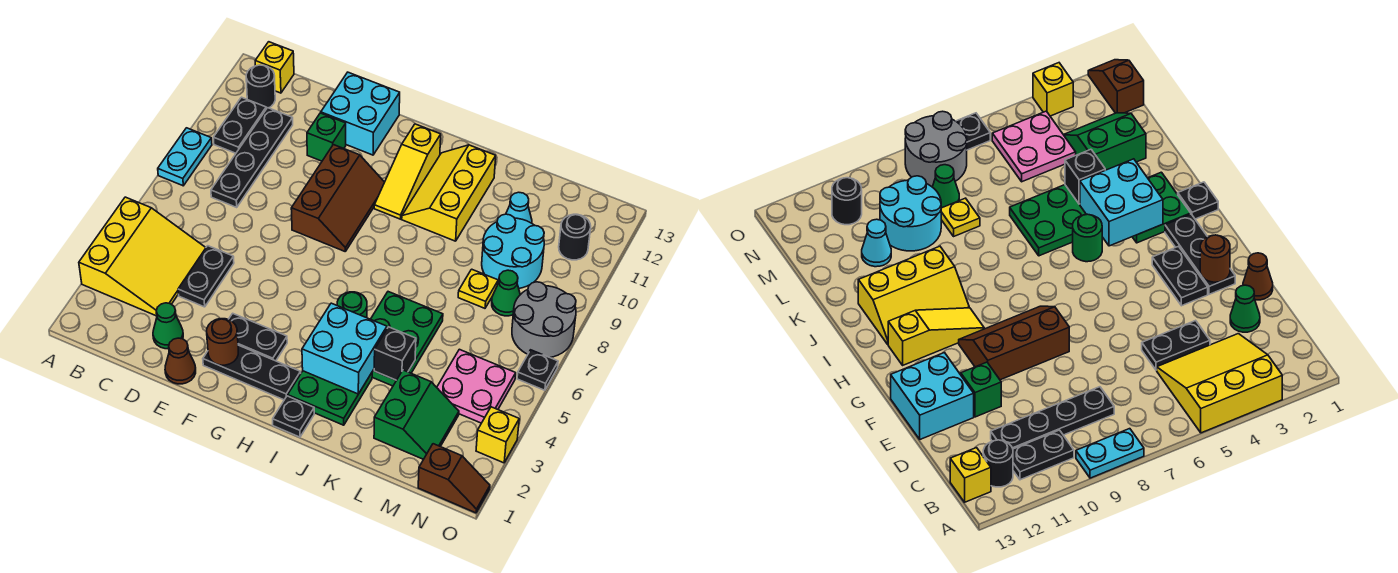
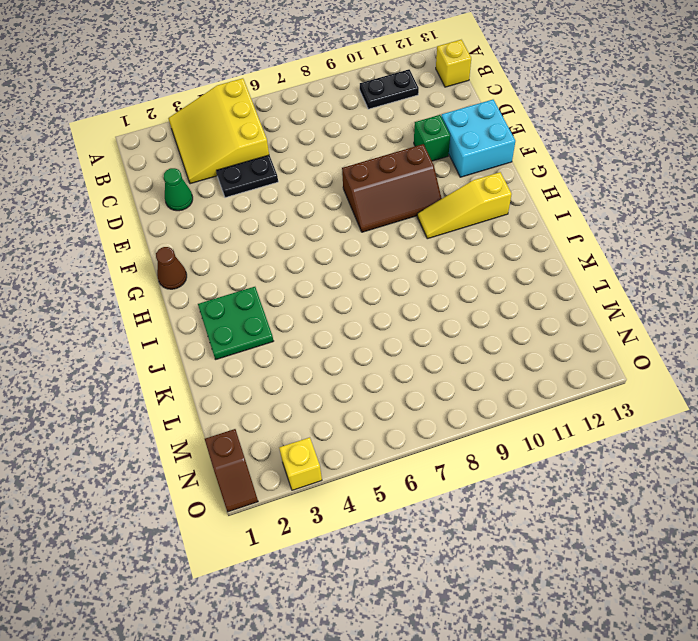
yellow 3x3 slope [168,78,269,184] -> yellow 3x3 slope turned to [79,197,206,316]
brown 1x1 cone [156,247,187,289] -> brown 1x1 cone moved to [165,338,196,384]
none -> cyan 1x2 plate [158,128,212,186]
none -> black 1x1 round brick [246,65,275,109]
none -> black 1x4 plate [211,108,293,207]
none -> black 1x3 plate [203,345,301,400]

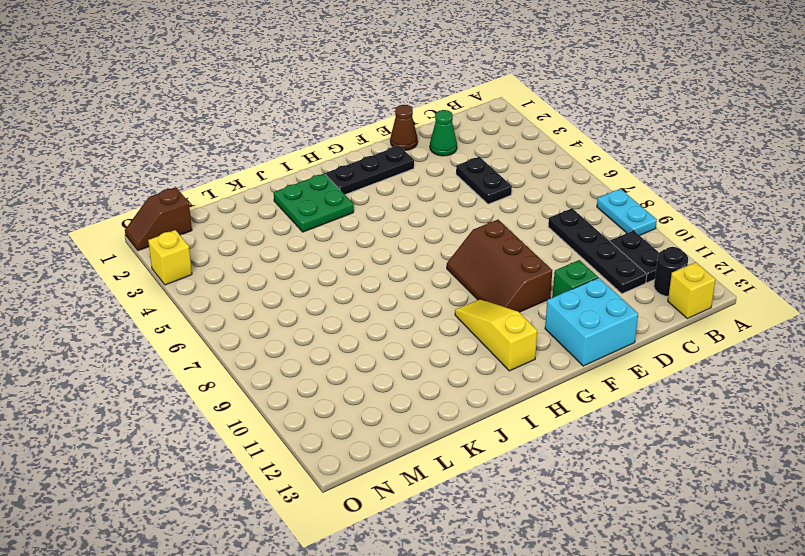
none -> yellow 3x3 slope [79,197,206,316]
none -> black 1x2 plate [229,313,287,361]
none -> black 1x1 plate [273,396,314,437]
none -> green 1x1 round brick [337,292,367,318]

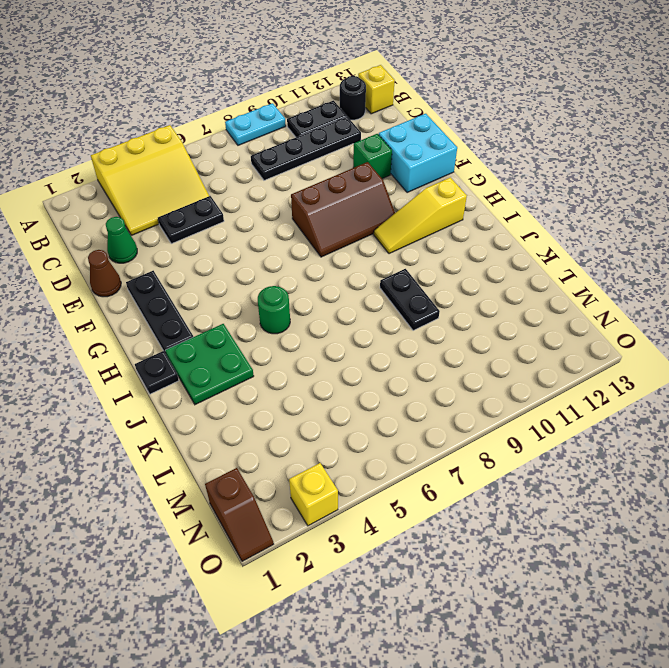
black 1x2 plate [380,269,440,331] -> black 1x2 plate moved to [229,313,287,361]
none -> yellow 2x3 slope [402,145,496,241]
none -> green 2x3 plate [371,292,443,386]
none -> green 2x2 slope [374,370,459,459]
none -> yellow 1x1 plate [458,269,498,308]

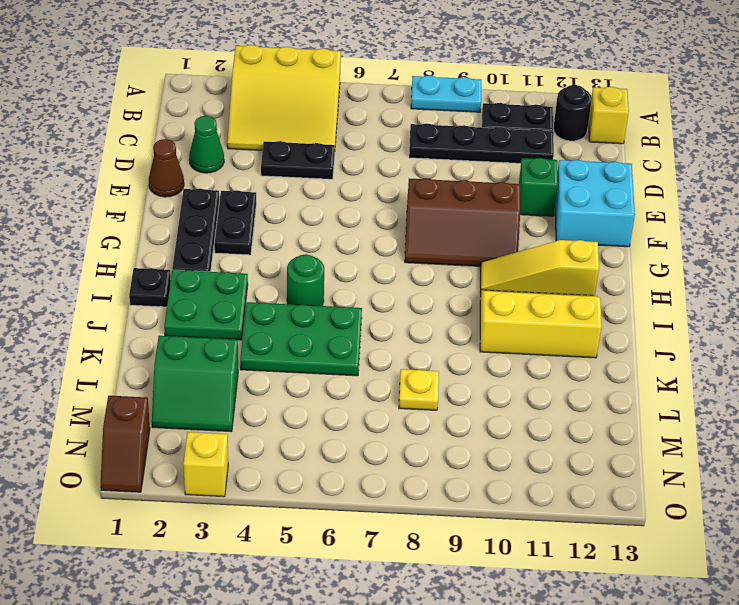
none -> cyan 2x2 round brick [482,214,544,288]
none -> cyan 1x1 cone [506,192,532,223]
none -> pink 2x2 plate [437,349,516,423]
none -> green 1x1 cone [492,270,520,316]

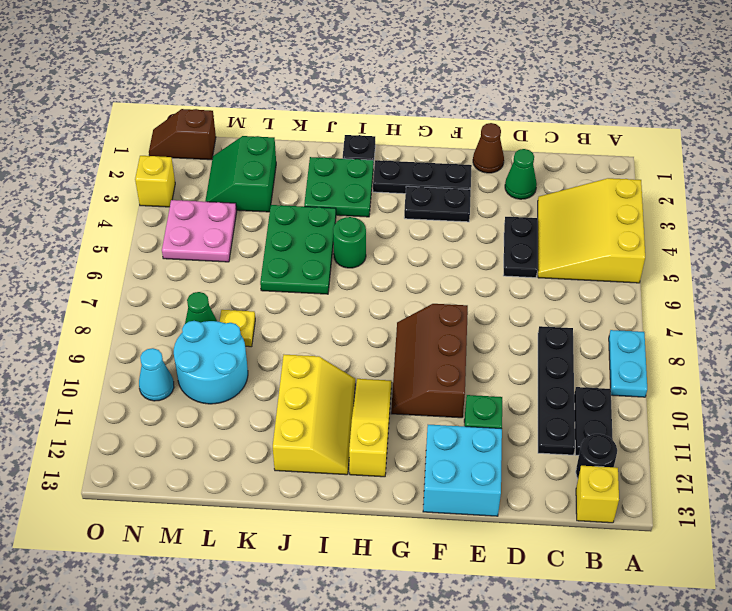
cyan 1x1 cone [139,348,174,401] -> cyan 1x1 cone moved to [506,192,532,223]
none -> grey 2x2 round brick [512,282,576,357]
none -> black 1x1 round brick [559,214,591,260]
none -> black 1x1 plate [517,350,558,390]
none -> brown 1x1 round brick [207,319,238,365]

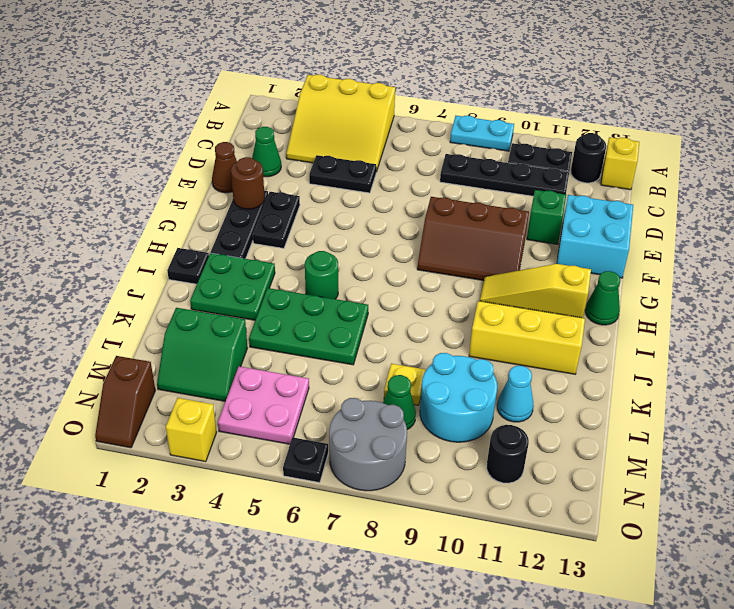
green 1x1 cone [585,271,620,325] -> none
none -> cyan 2x2 brick [302,303,387,394]
none -> black 1x1 brick [374,327,416,380]

